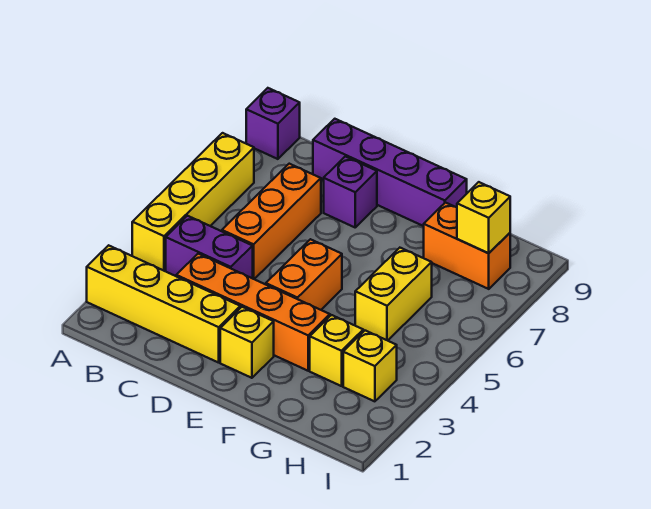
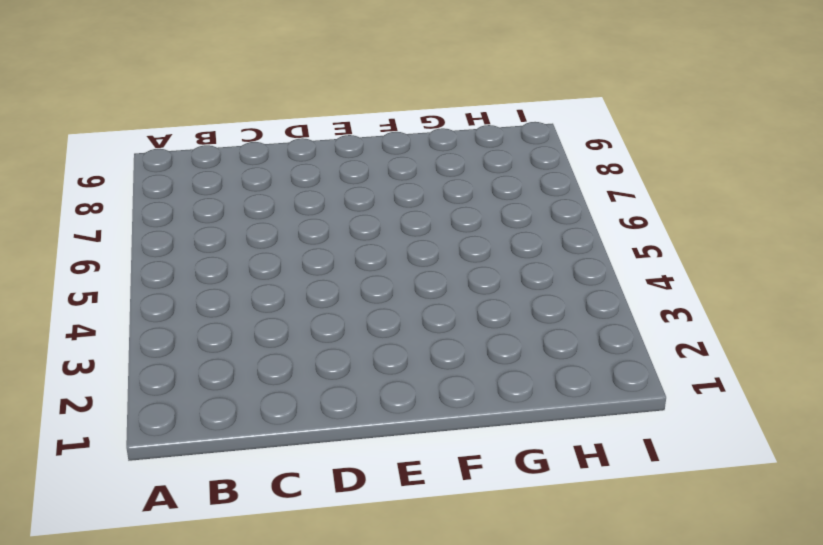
none -> yellow 1x4 brick [87,245,240,363]
none -> yellow 1x4 brick [132,133,254,271]
none -> purple 1x1 brick [246,88,300,159]

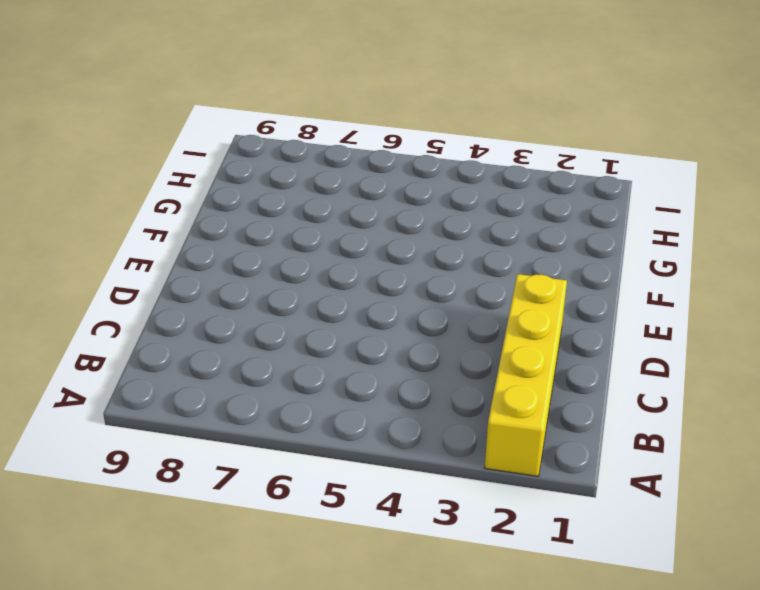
none -> yellow 1x4 brick [132,133,254,271]
none -> purple 1x1 brick [246,88,300,159]
none -> purple 1x2 brick [166,216,253,278]

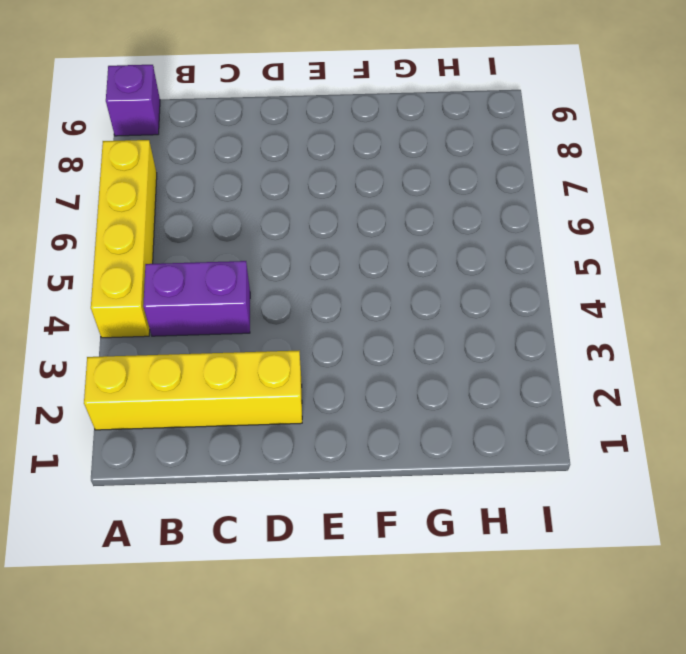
none -> orange 1x4 brick [176,254,330,371]
none -> orange 1x3 brick [222,164,321,279]
none -> purple 1x4 brick [313,119,467,226]

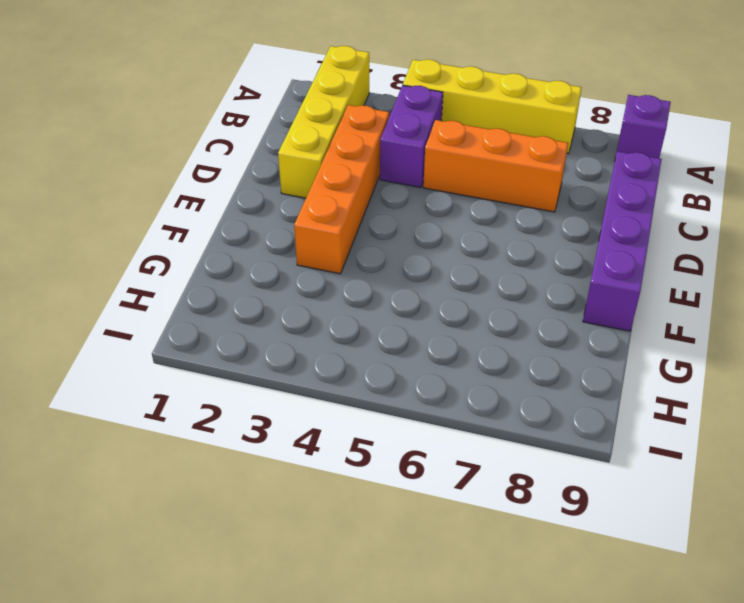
none -> purple 1x1 brick [324,156,377,227]
none -> yellow 1x1 brick [220,307,274,378]
none -> orange 1x2 brick [266,239,342,310]

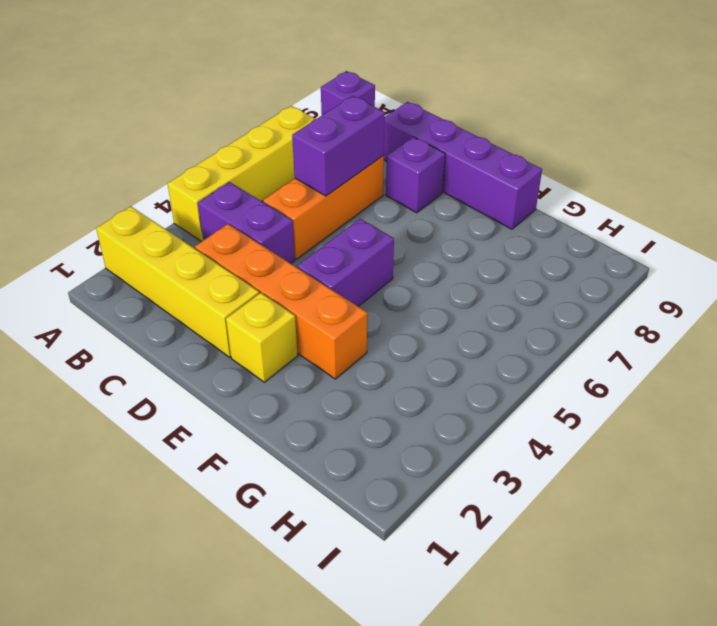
purple 1x2 brick [292,96,385,196] -> none
purple 1x2 brick [297,219,394,307] -> orange 1x2 brick [266,239,342,310]
none -> yellow 1x1 brick [310,315,363,386]
none -> yellow 1x2 brick [355,248,432,341]
none -> orange 1x2 brick [424,203,510,289]

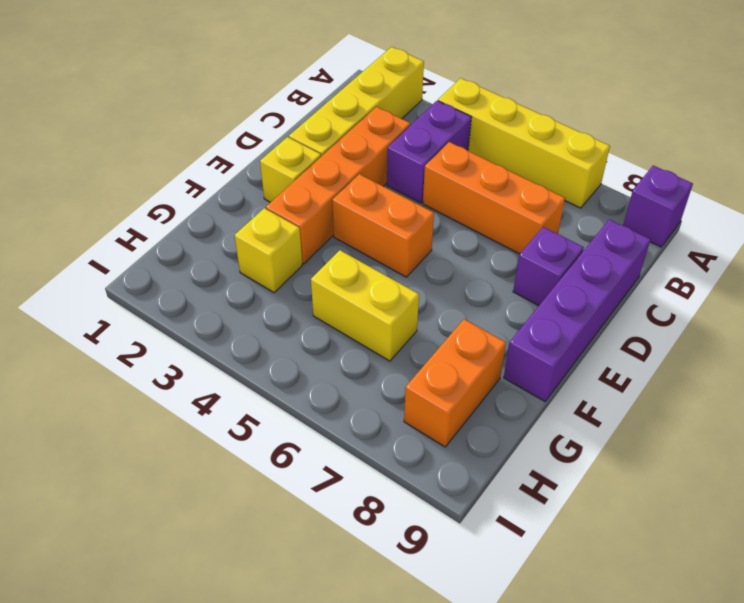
none -> yellow 1x1 brick [343,331,397,401]
none -> yellow 1x1 brick [457,182,510,253]

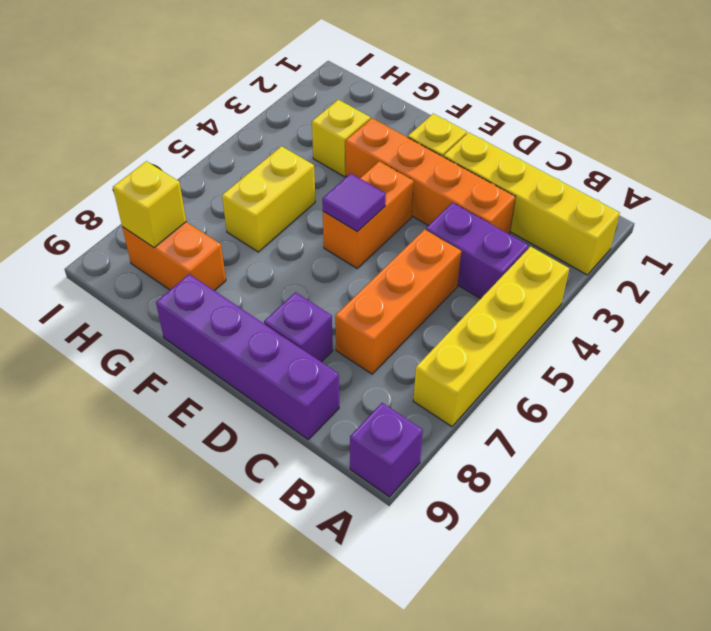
purple 1x1 tile [322,173,386,232] -> none
none -> yellow 1x1 brick [343,331,397,401]

